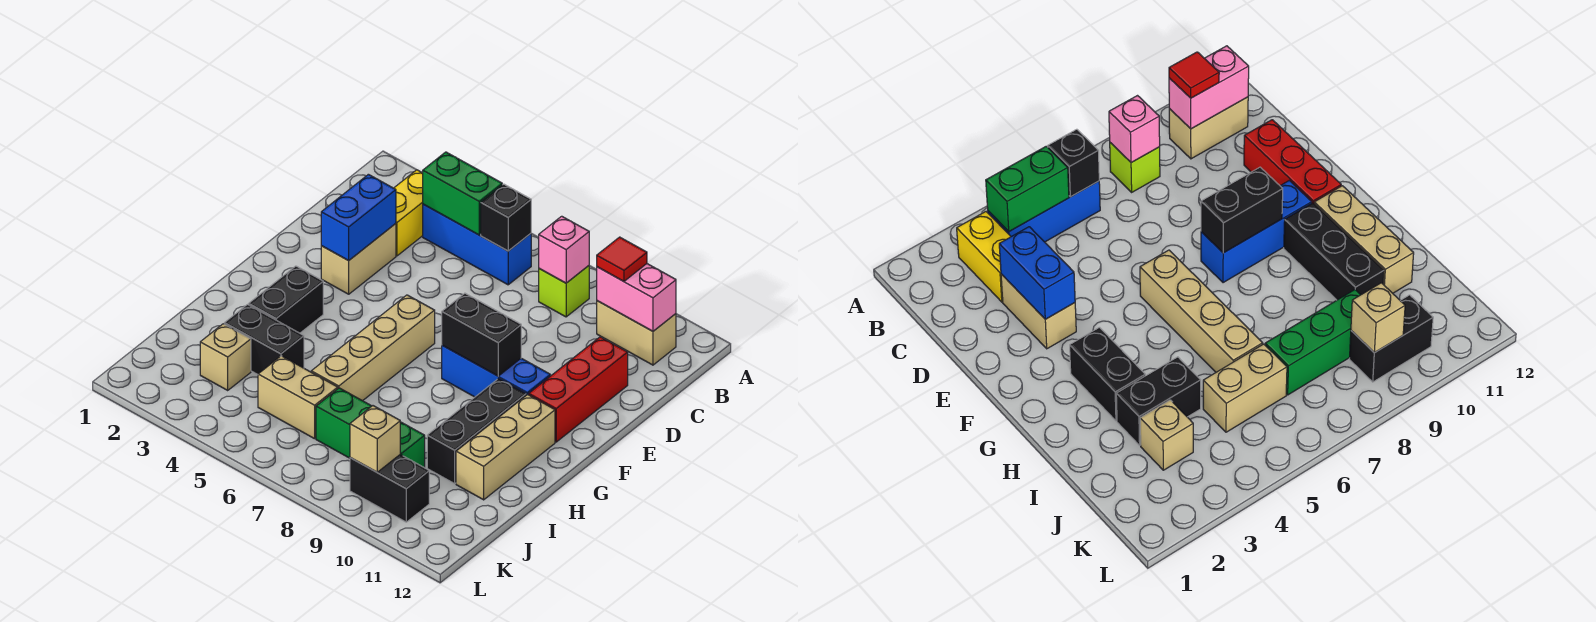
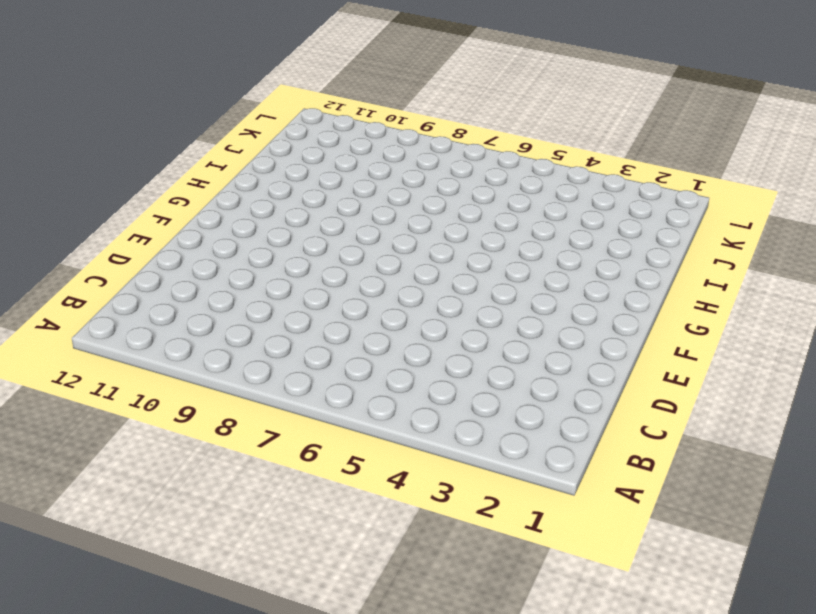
none -> yellow 1x2 brick [394,170,423,256]
none -> blue 1x3 brick [423,204,531,285]
none -> lime 1x1 brick [539,266,589,317]

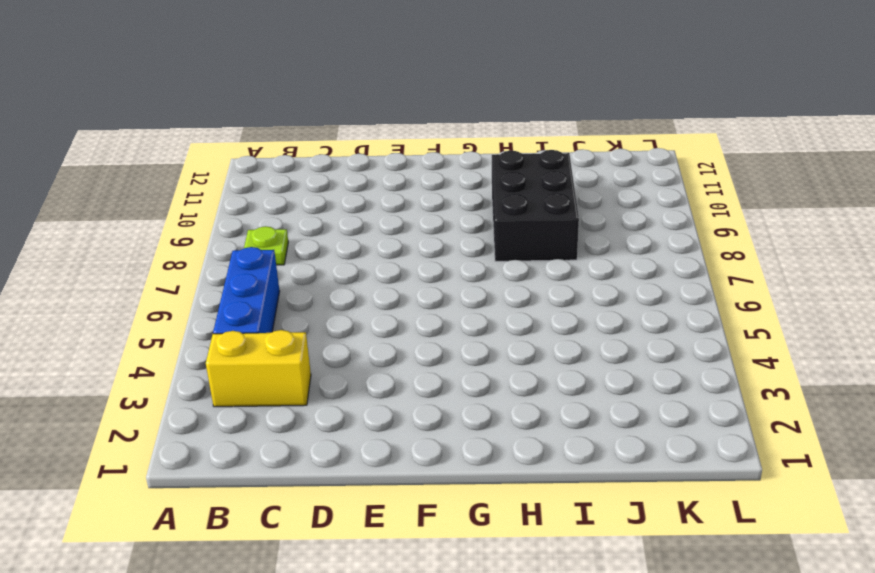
lime 1x1 plate [244,226,288,265] -> lime 1x1 brick [539,266,589,317]
black 2x3 brick [492,150,579,261] -> black 1x3 brick [427,378,526,484]
none -> tan 1x2 brick [597,301,676,365]
none -> tan 1x2 brick [321,224,396,294]
none -> red 1x3 brick [529,337,628,442]

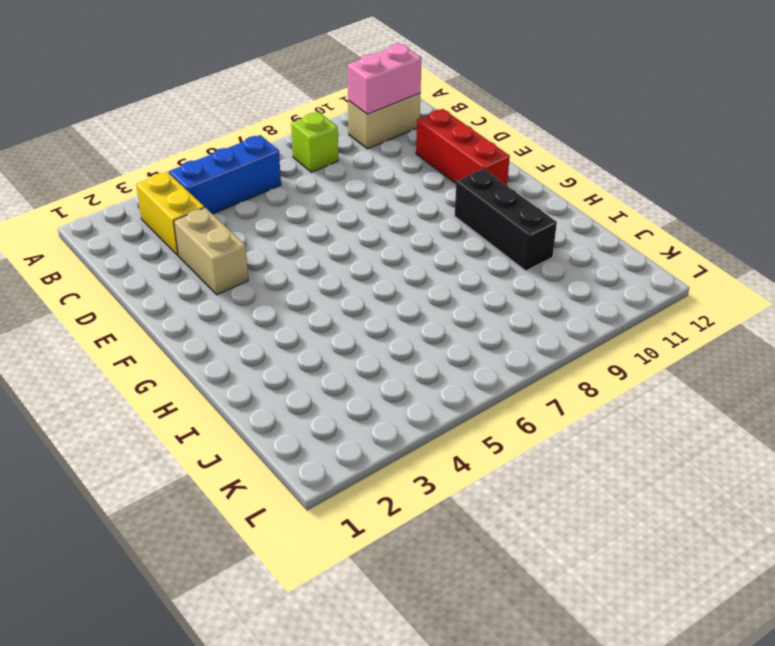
none -> tan 1x4 brick [311,295,435,401]
none -> blue 1x3 brick [442,345,550,397]
none -> black 1x2 brick [249,266,323,333]

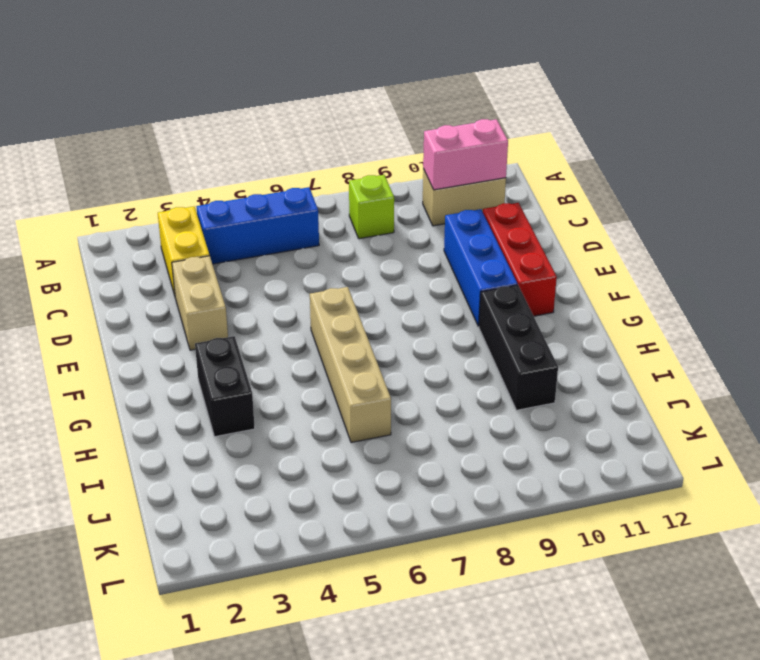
blue 1x3 brick [444,209,518,326] -> blue 1x3 brick turned to [442,345,550,397]
none -> tan 1x3 brick [456,394,555,500]
none -> black 1x2 brick [224,305,304,375]
none -> tan 1x1 brick [200,324,251,390]

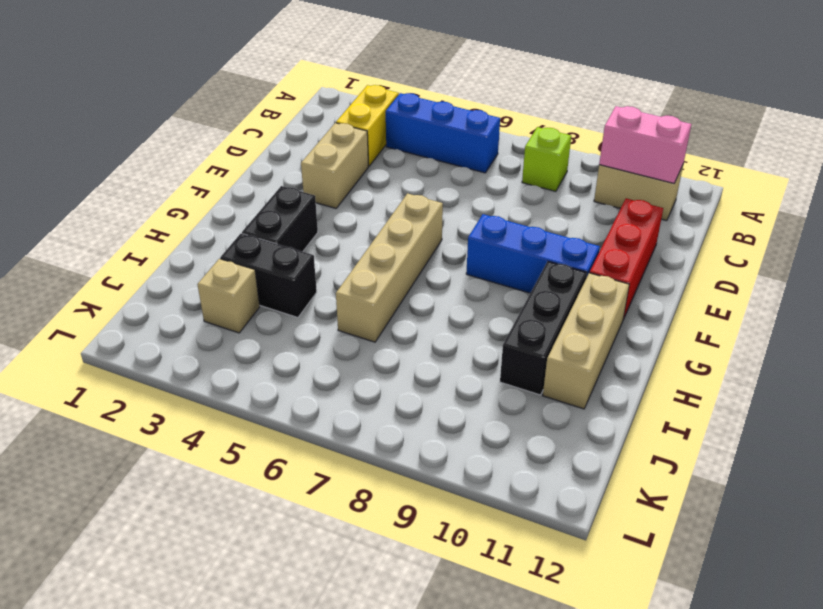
none -> tan 1x2 brick [258,356,338,439]
none -> green 1x3 brick [316,388,425,468]
none -> black 1x2 brick [350,455,429,522]

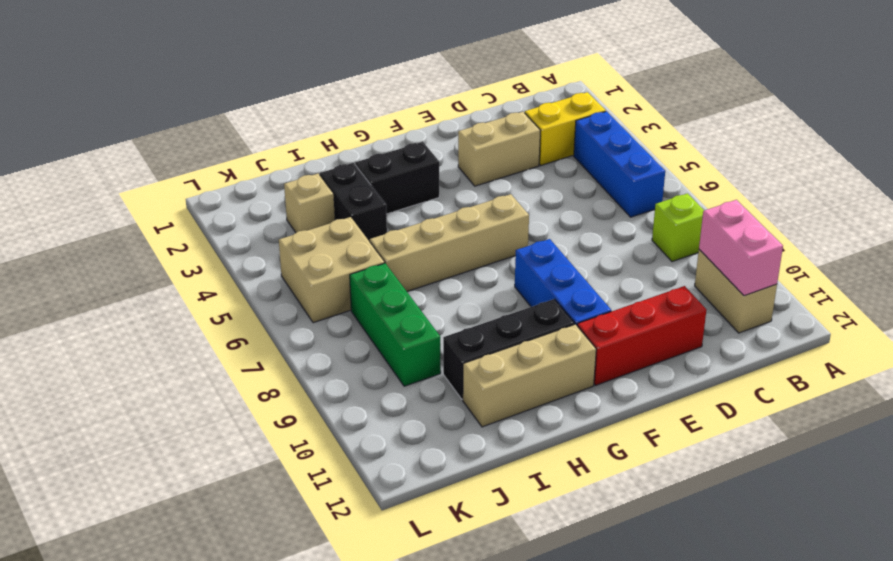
tan 2x2 brick [279,217,385,323] -> tan 1x2 brick [258,356,338,439]
none -> black 1x2 brick [350,455,429,522]
none -> green 1x2 brick [423,152,502,235]
none -> black 1x1 brick [481,184,531,251]

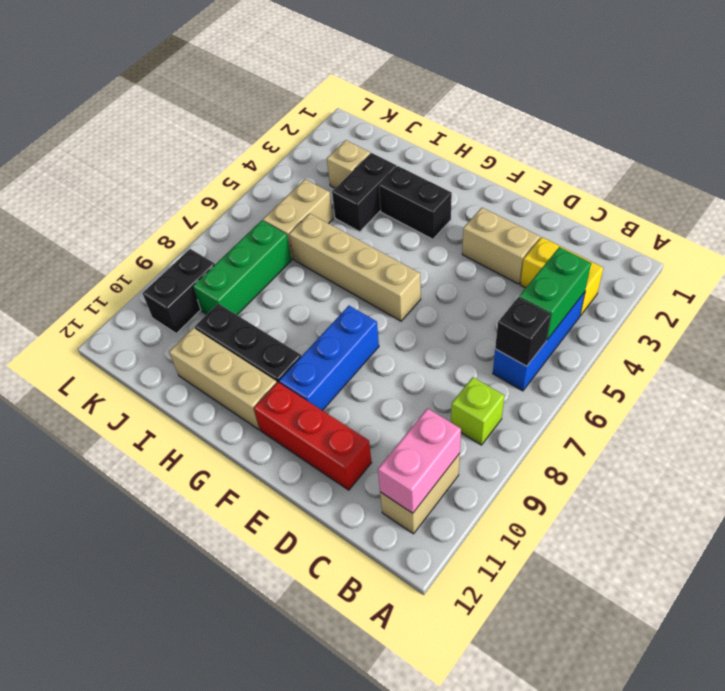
none -> pink 1x1 brick [539,216,589,283]
none -> blue 1x2 brick [321,174,396,261]
none -> black 1x2 brick [442,293,521,376]

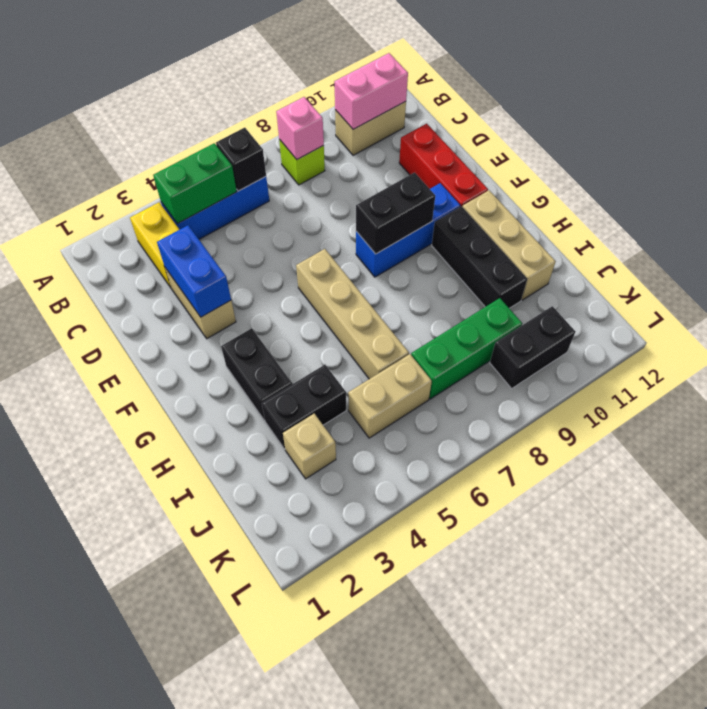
none -> tan 1x1 brick [350,406,400,472]
none -> red 1x1 tile [597,237,647,281]

